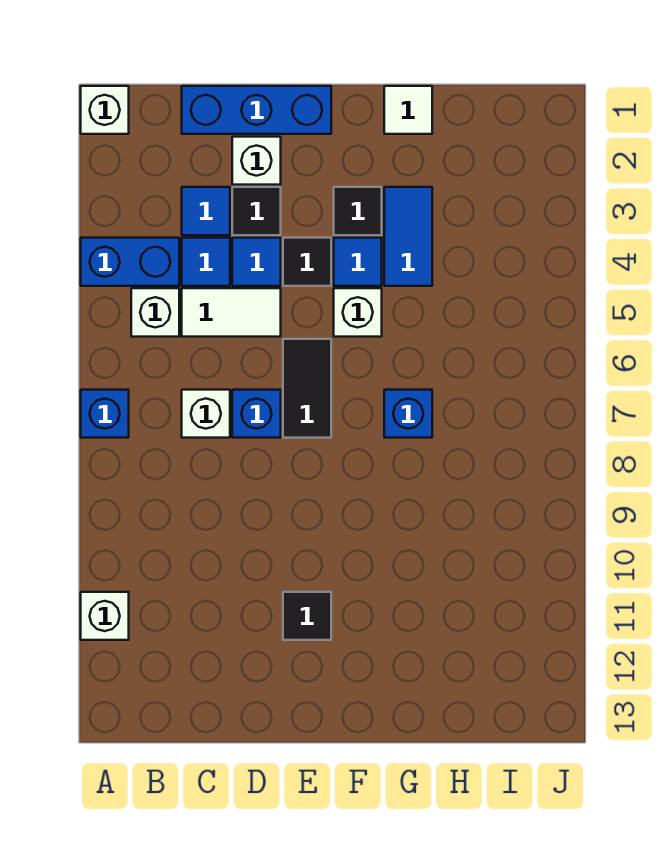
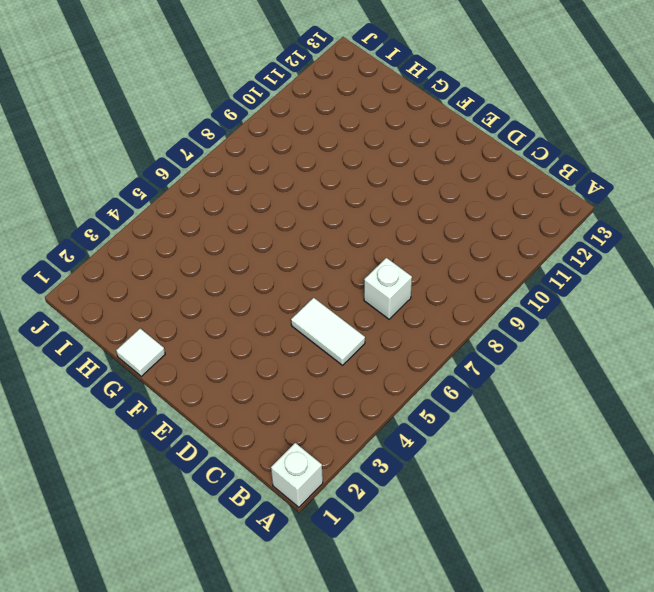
none -> blue 1x2 brick [81,238,179,286]
none -> blue 1x1 brick [81,390,129,438]
none -> white 1x1 brick [81,592,129,640]

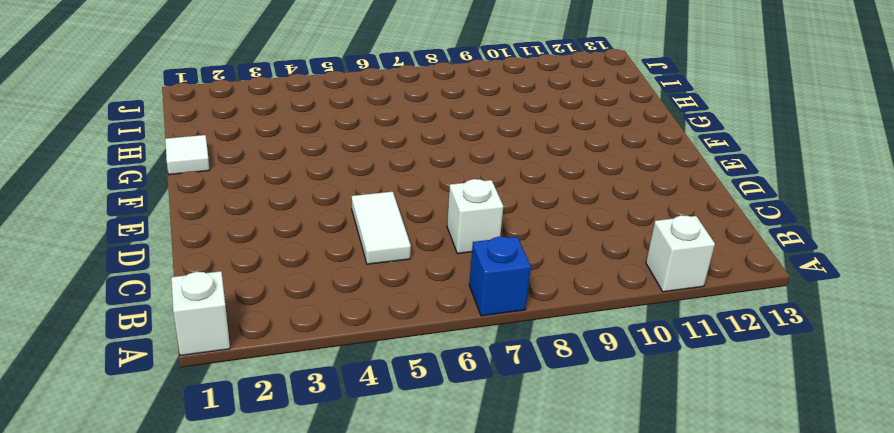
none -> blue 1x2 brick [81,238,179,286]
none -> white 1x1 brick [131,288,179,337]
none -> blue 1x3 brick [182,86,331,134]

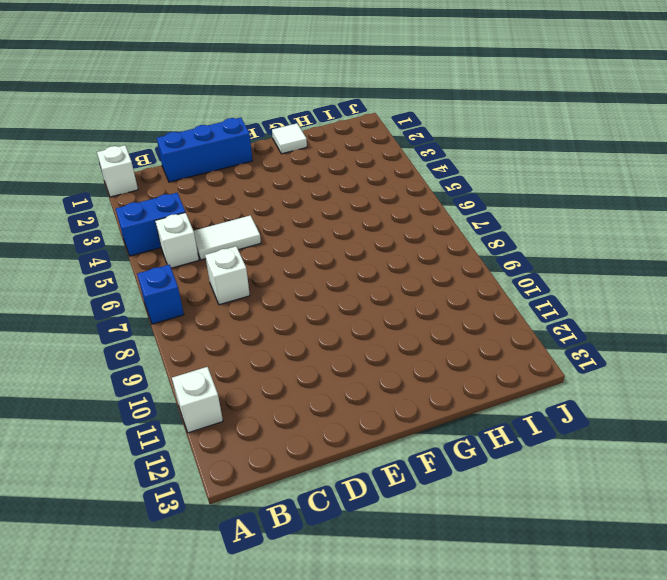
none -> blue 1x1 tile [182,187,230,235]
none -> blue 1x1 tile [182,238,230,286]
none -> white 1x1 brick [232,137,281,185]

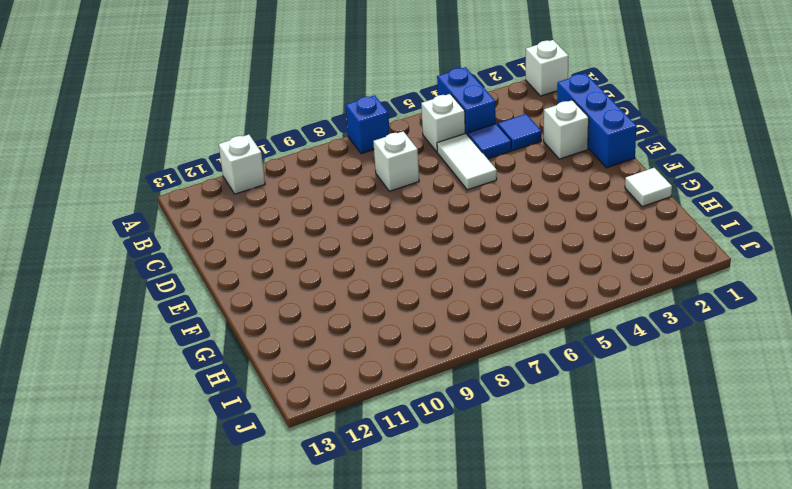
none -> black 1x1 tile [232,187,281,235]
none -> blue 1x1 tile [232,238,281,286]
none -> blue 1x1 brick [232,390,281,438]

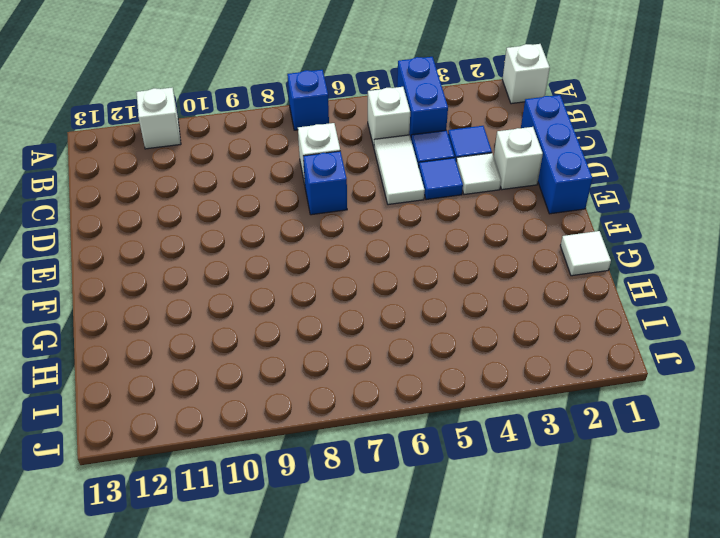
white 1x1 tile [456,153,501,195] -> black 1x1 tile [232,187,281,235]
none -> black 1x1 tile [283,238,331,286]
none -> black 1x2 tile [283,339,331,438]
none -> black 1x1 tile [283,592,331,640]

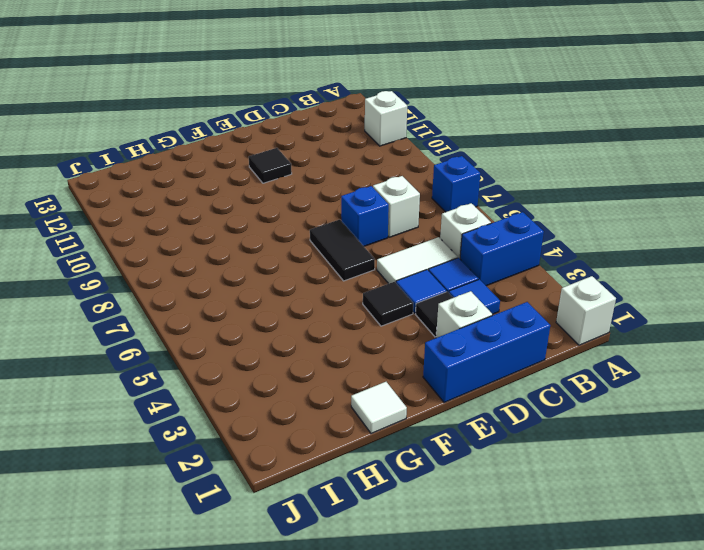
none -> black 1x1 tile [334,187,382,235]
none -> blue 1x1 tile [334,238,382,286]
none -> white 1x1 brick [334,288,382,337]

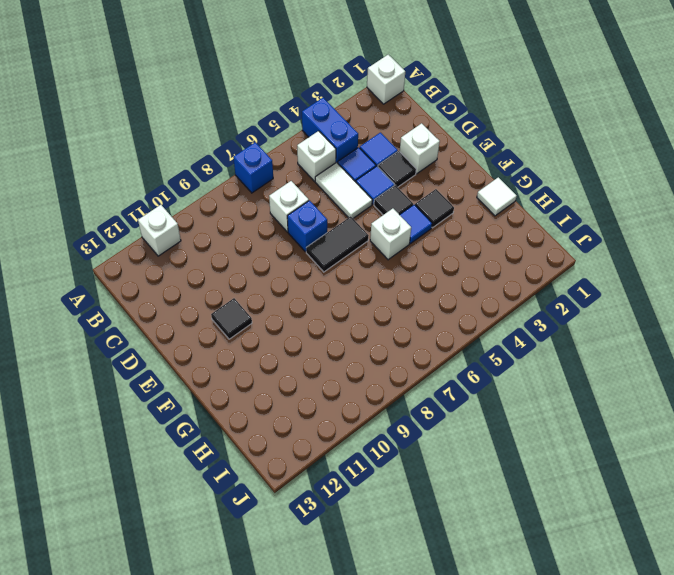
none -> blue 1x3 brick [182,86,331,134]
none -> blue 1x2 tile [384,187,432,286]
none -> blue 1x1 brick [384,390,432,438]

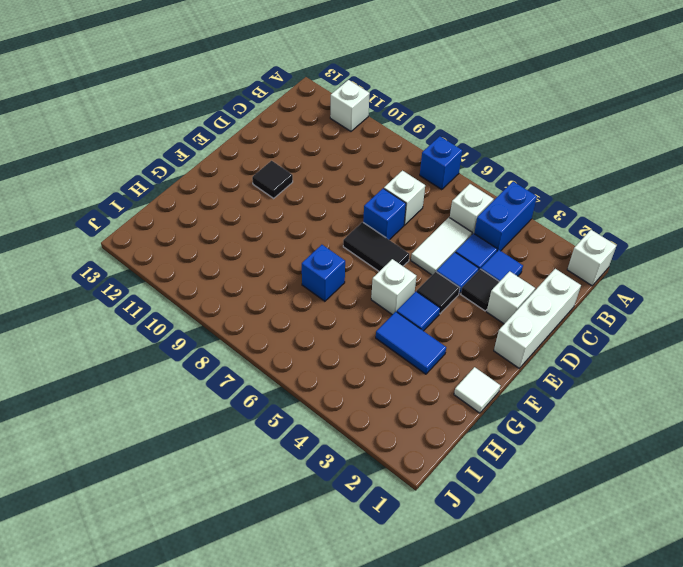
white 1x3 brick [494,269,581,368] -> blue 1x3 brick [182,86,331,134]
none -> black 1x1 tile [334,187,382,235]

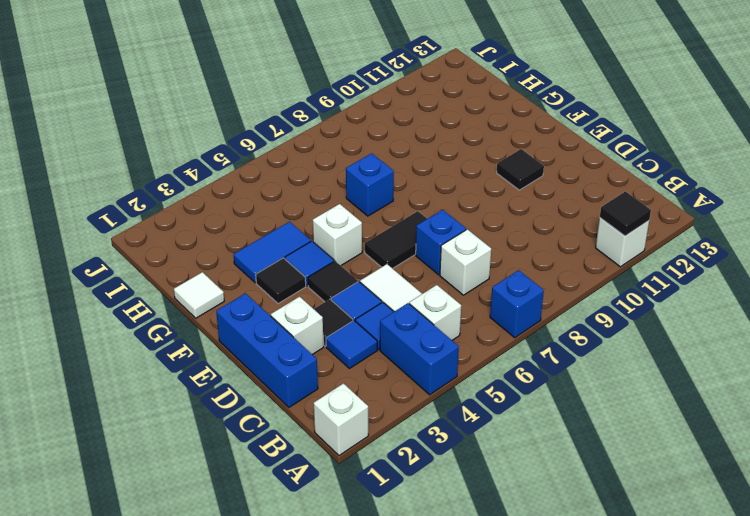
black 1x1 tile [600,191,651,236] -> none

